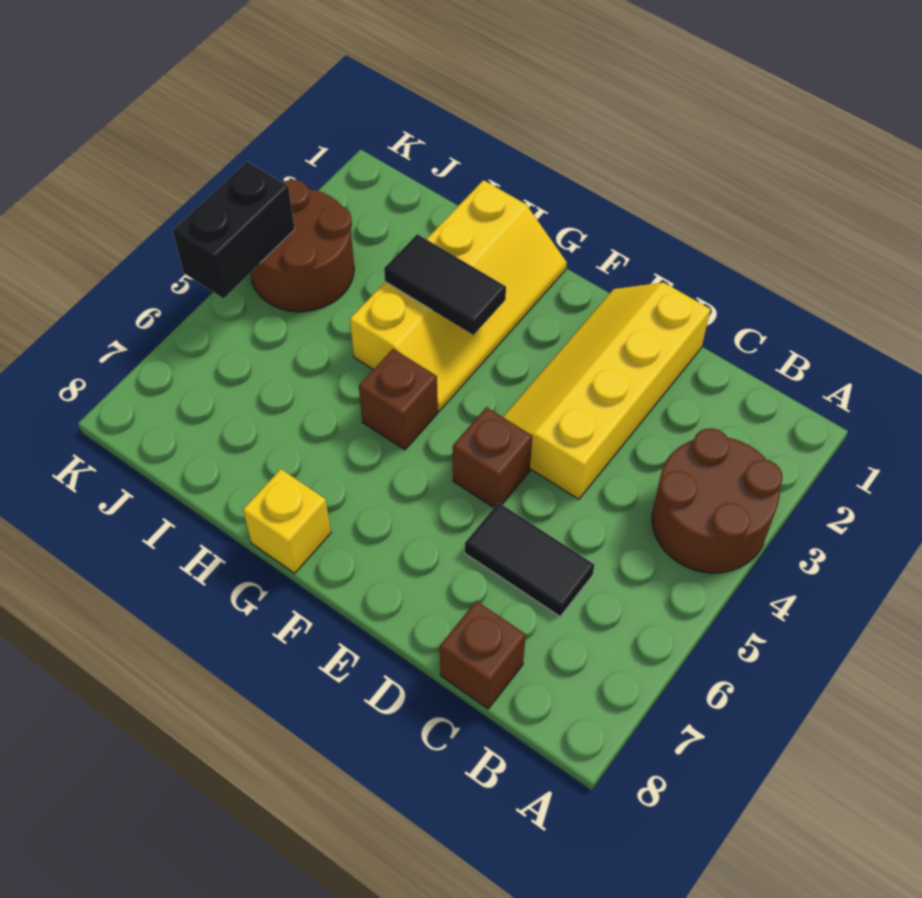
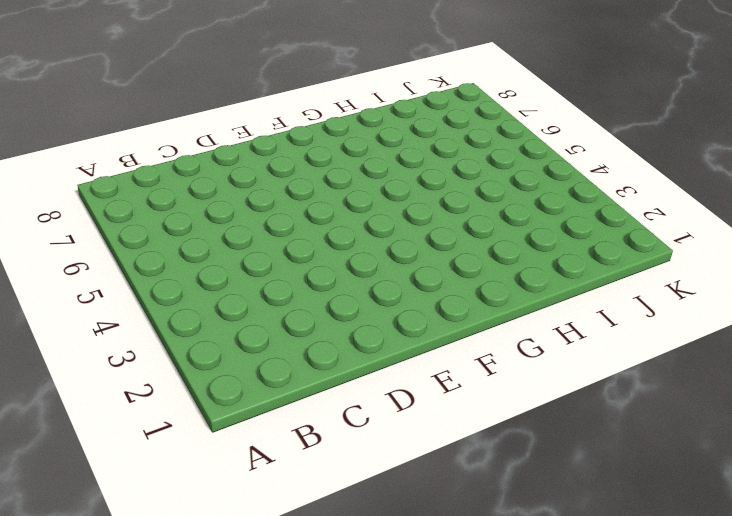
none -> brown 2x2 round brick [652,428,782,573]
none -> black 1x2 tile [465,503,594,616]

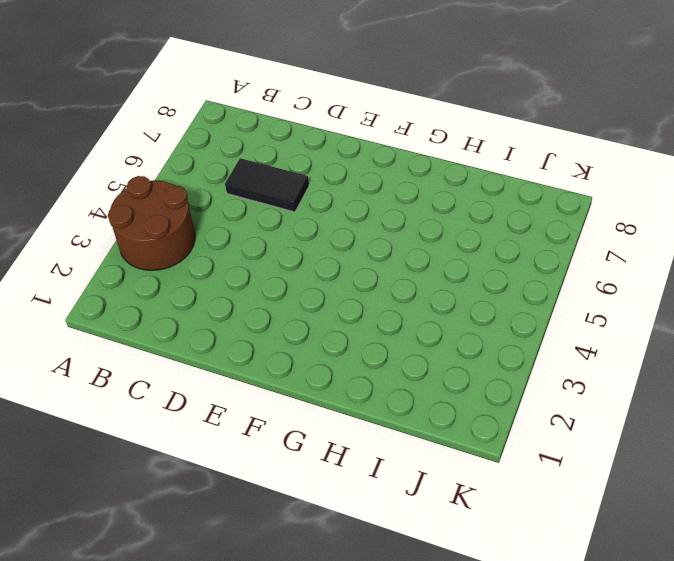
none -> brown 1x1 brick [440,601,526,709]
none -> yellow 2x4 slope [503,283,710,499]

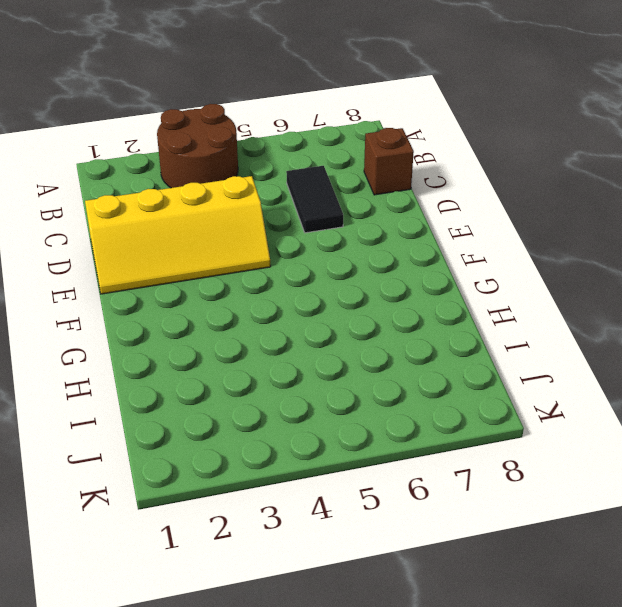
none -> brown 1x1 brick [453,407,532,507]
none -> yellow 2x4 slope [350,180,567,411]

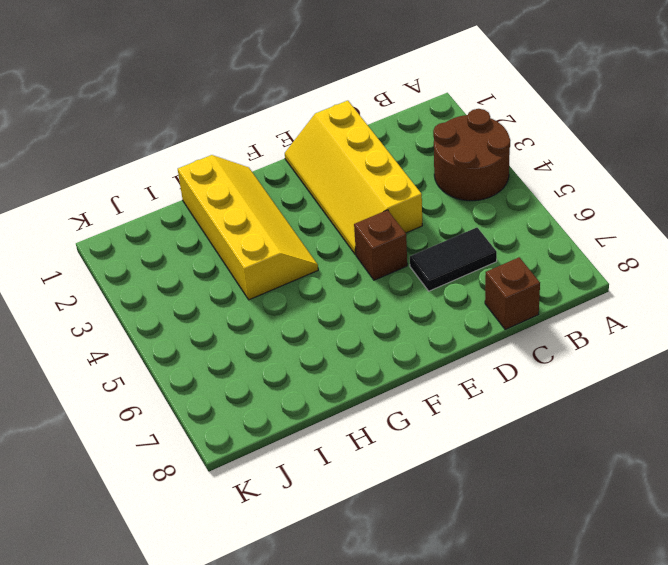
none -> brown 1x1 brick [359,349,438,450]
none -> yellow 1x1 brick [243,469,331,573]

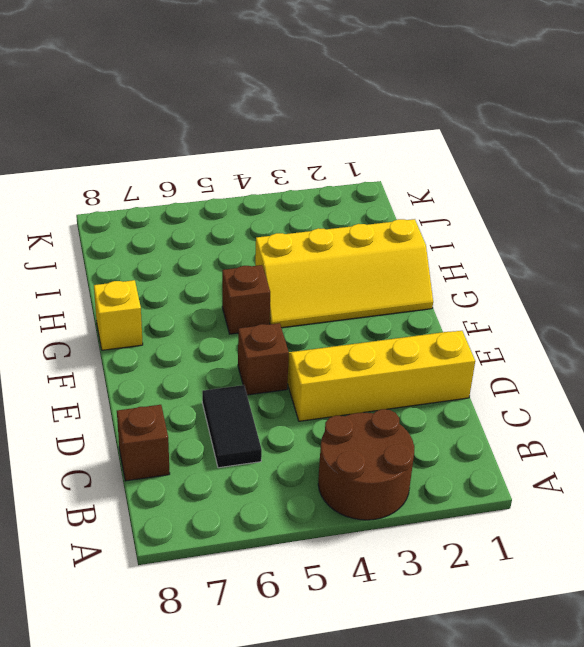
none -> brown 2x2 round brick [250,180,354,312]
none -> black 1x2 tile [384,234,506,335]

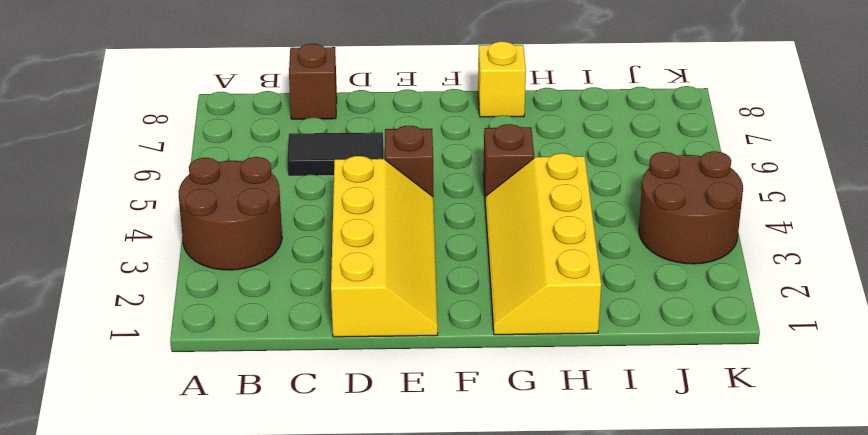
none -> black 1x2 tile [384,234,506,335]
none -> black 1x2 brick [173,161,295,298]

